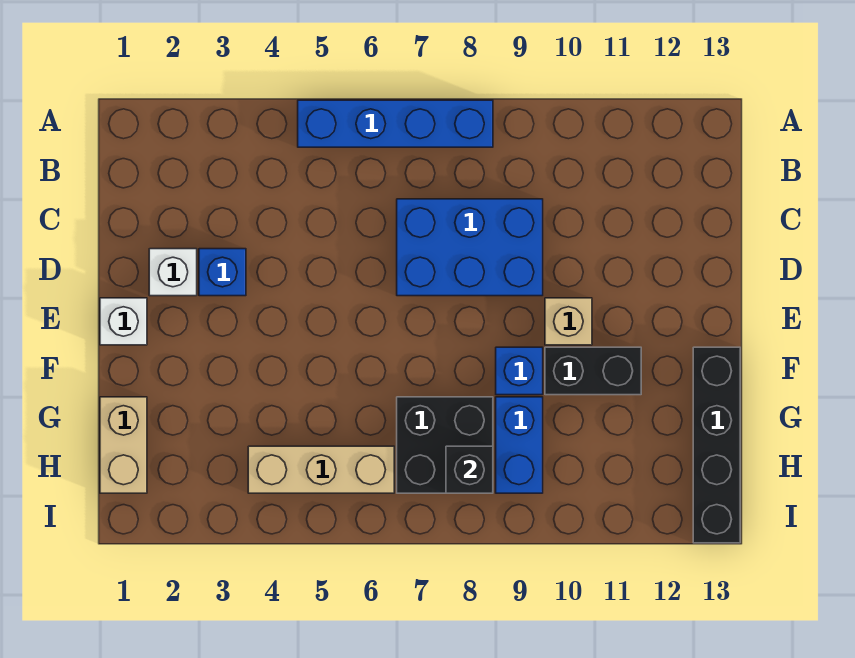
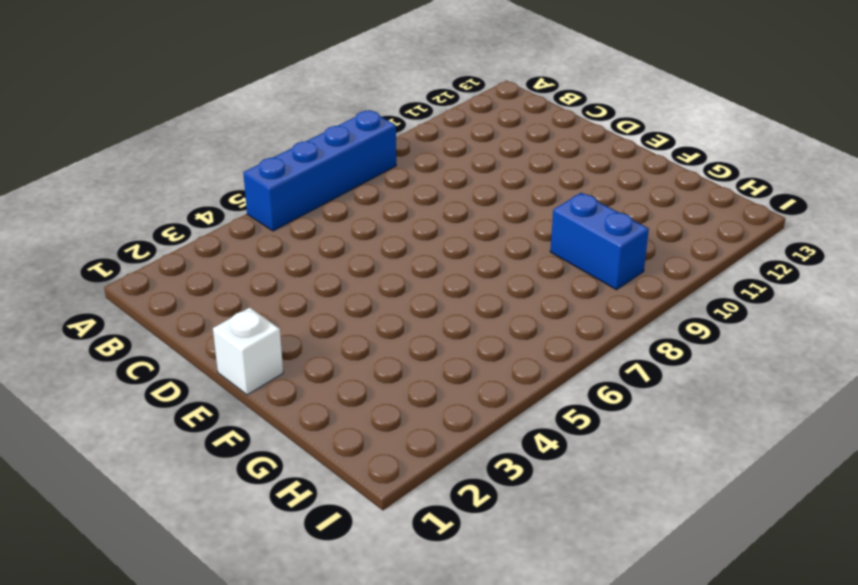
none -> blue 2x3 brick [397,199,543,296]
none -> white 1x1 brick [149,249,197,296]
none -> blue 1x1 brick [199,249,246,296]

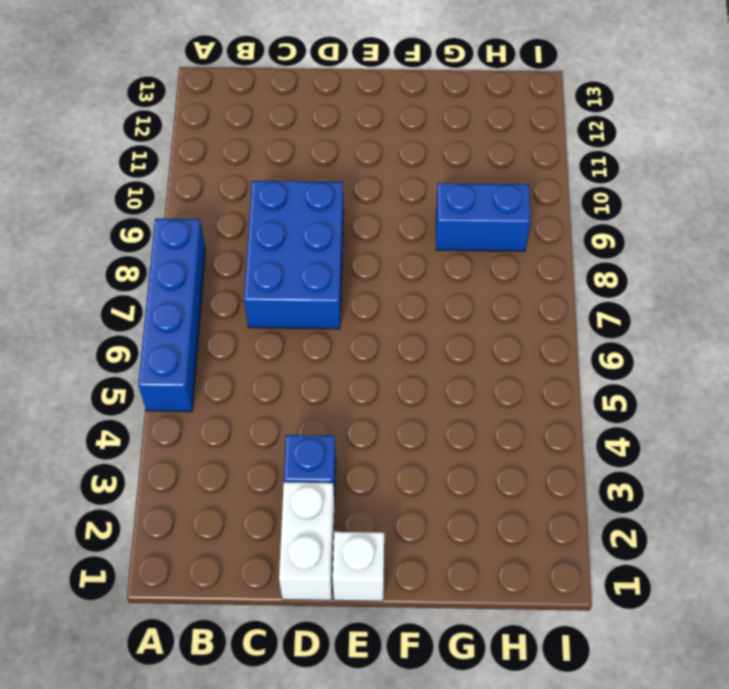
white 1x2 brick [279,482,335,600] -> white 1x1 brick [149,249,197,296]
none -> tan 1x1 brick [545,298,592,345]
none -> blue 1x1 brick [496,347,543,395]
none -> black 1x2 brick [545,347,641,395]

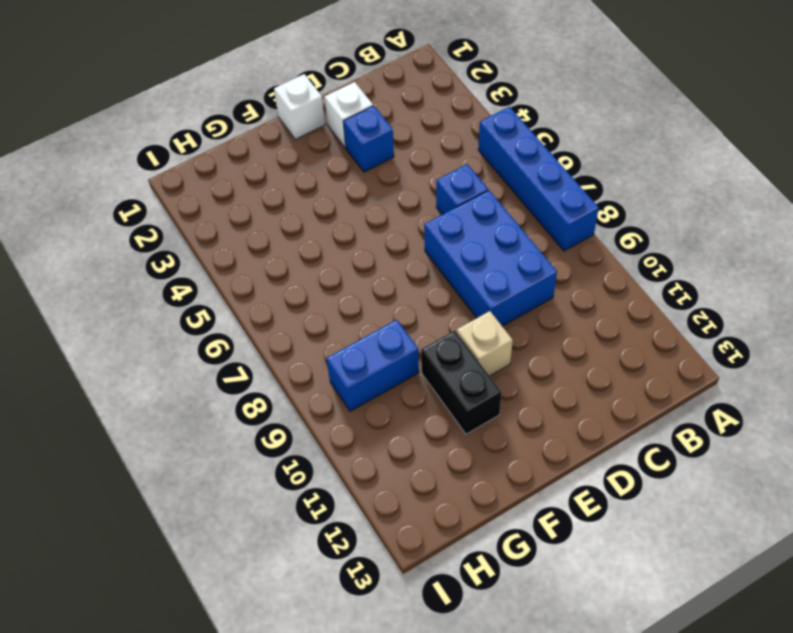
blue 1x1 brick [436,164,488,215] -> blue 1x1 brick moved to [496,347,543,395]
none -> black 1x4 brick [693,347,740,543]
none -> tan 1x2 brick [100,397,147,493]
none -> black 2x2 brick [397,397,493,493]

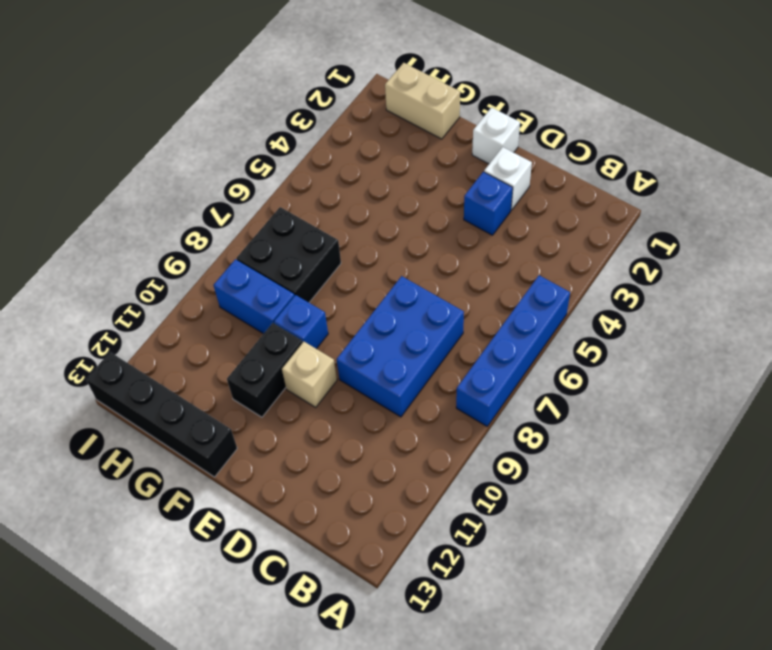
none -> tan 1x3 brick [248,446,394,493]
none -> black 1x1 brick [446,446,493,493]

